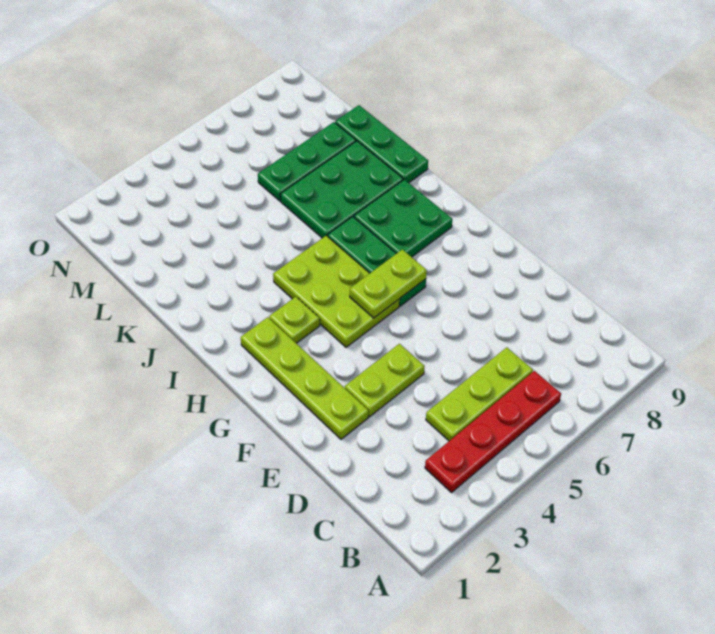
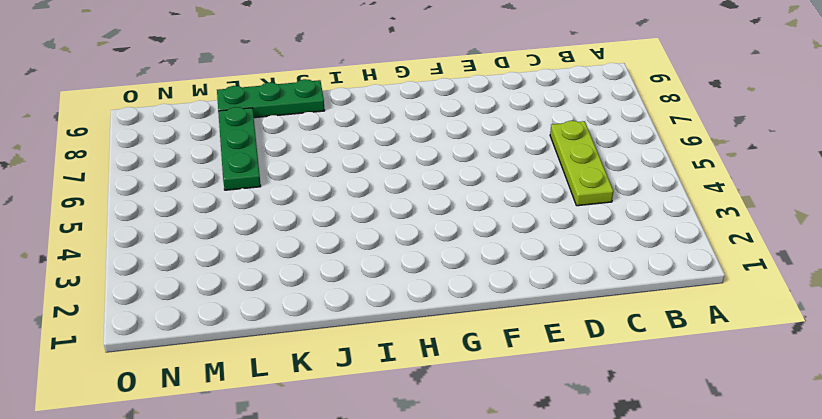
none -> red 1x4 plate [425,371,561,492]
none -> lime 1x4 plate [241,317,368,439]
none -> lime 1x2 plate [345,344,425,417]

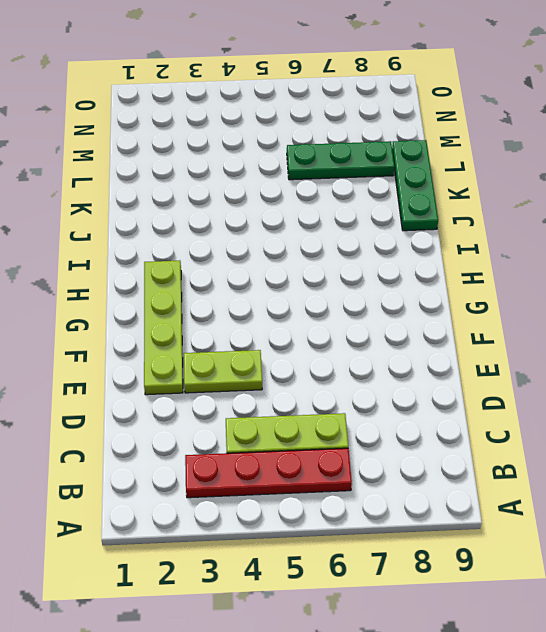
none -> lime 2x3 plate [273,236,399,347]
none -> green 1x3 plate [328,217,426,306]
none -> lime 1x1 plate [269,297,320,343]

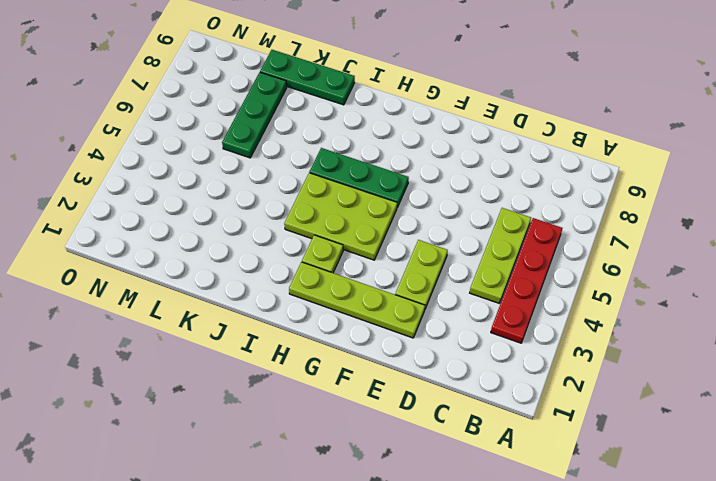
none -> green 2x2 plate [354,179,452,257]
none -> green 2x3 plate [280,141,403,238]
none -> lime 1x2 plate [350,249,427,318]

